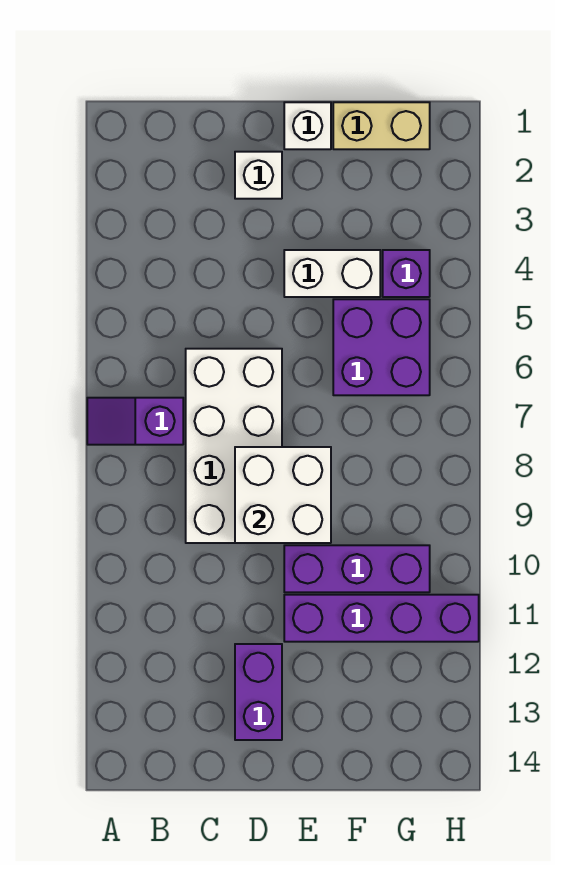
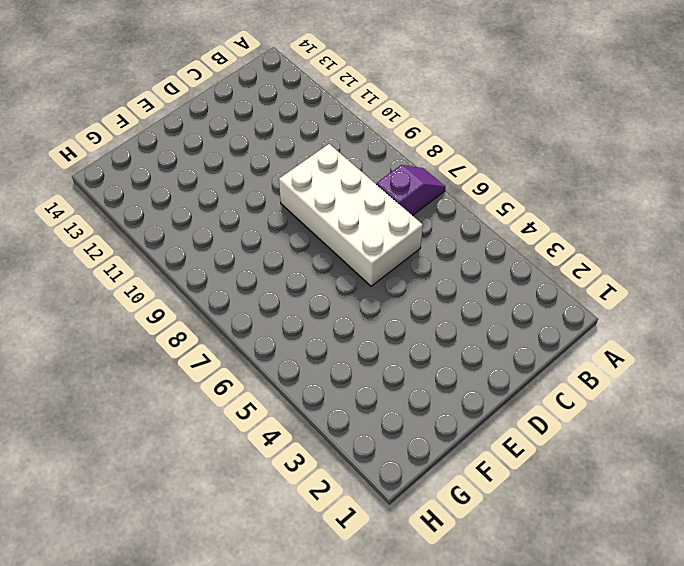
none -> white 1x1 brick [235,152,282,199]
none -> purple 1x2 brick [235,644,282,740]
none -> white 1x1 brick [284,102,331,149]

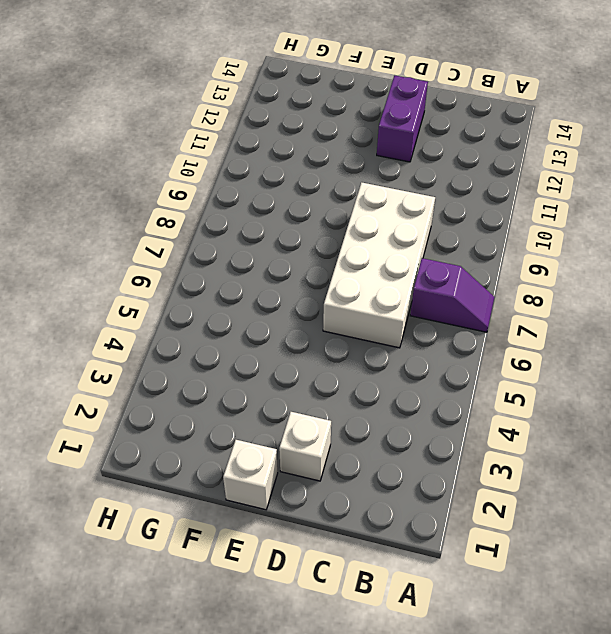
none -> white 1x2 brick [284,250,380,297]
none -> purple 1x3 brick [284,545,430,592]
none -> purple 1x4 brick [284,595,479,642]

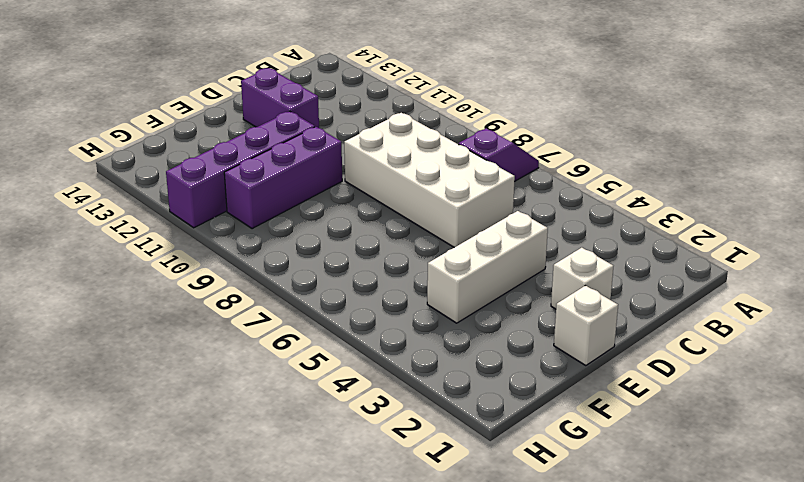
white 1x3 brick [427,211,548,323] -> white 1x2 brick [284,250,380,297]
none -> tan 1x2 brick [333,102,430,149]
none -> purple 2x2 brick [333,299,430,395]
none -> purple 1x1 brick [383,250,430,297]

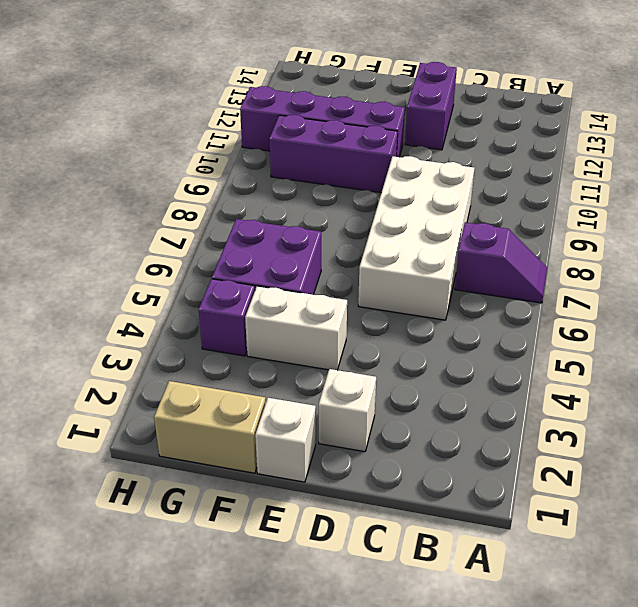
none -> white 2x2 brick [235,447,331,543]

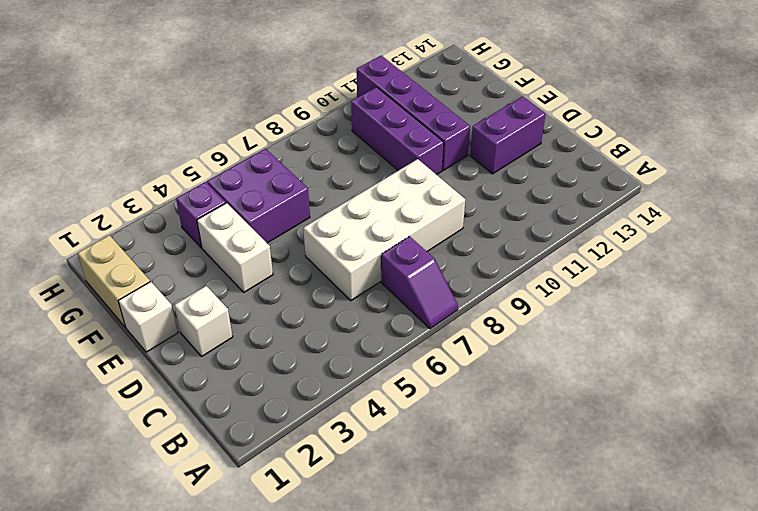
none -> white 2x2 brick [235,447,331,543]

